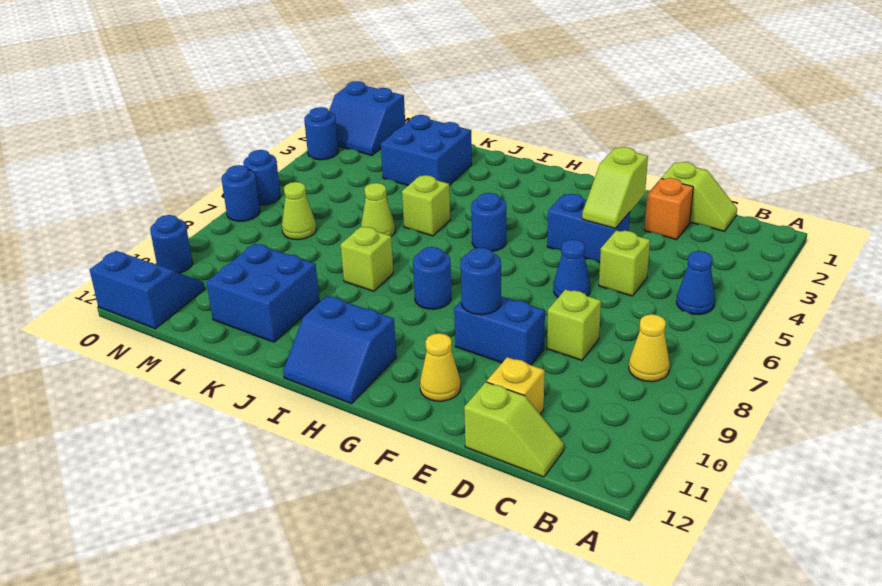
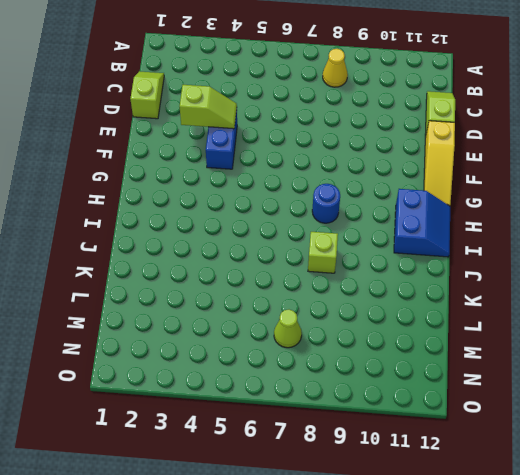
yellow 1x3 slope [424,121,455,206] -> none
none -> blue 1x1 cone [677,251,715,314]
none -> orange 1x1 brick [645,178,693,240]
none -> lime 1x1 brick [599,230,650,296]

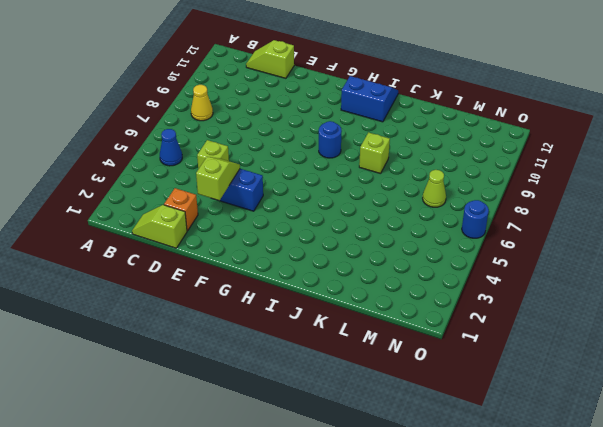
none -> lime 1x1 brick [547,289,601,360]
none -> yellow 1x1 brick [487,357,545,414]
none -> blue 1x1 cone [554,239,590,297]

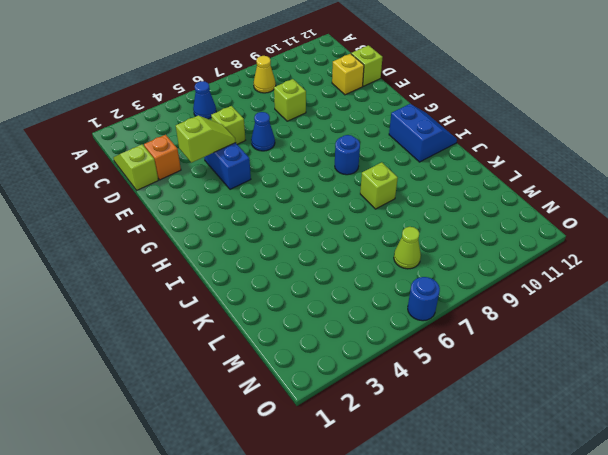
none -> blue 1x2 brick [454,296,545,365]
none -> yellow 1x1 cone [420,333,460,401]
none -> blue 1x1 round brick [471,193,506,251]

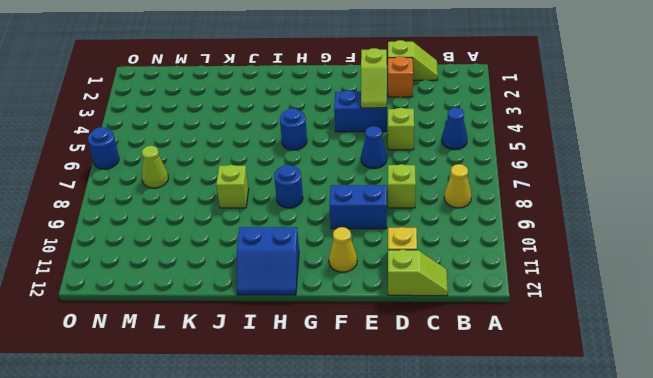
none -> lime 1x1 brick [402,175,450,236]
none -> blue 2x2 brick [381,115,472,185]
none -> lime 1x1 cone [361,183,395,237]

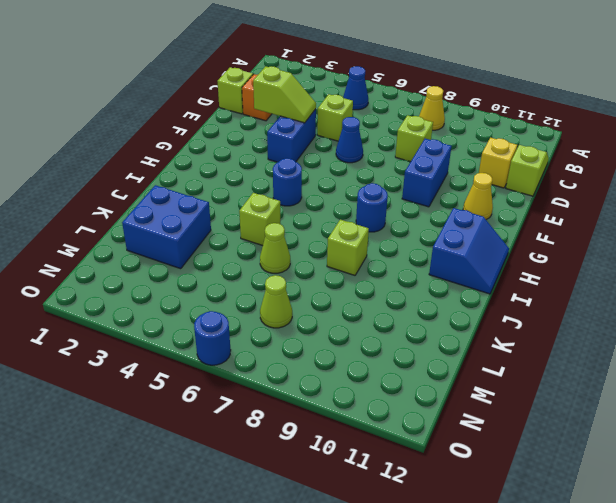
none -> blue 2x2 brick [206,244,320,342]
none -> blue 2x2 slope [329,81,405,155]
none -> blue 2x2 slope [90,251,205,329]

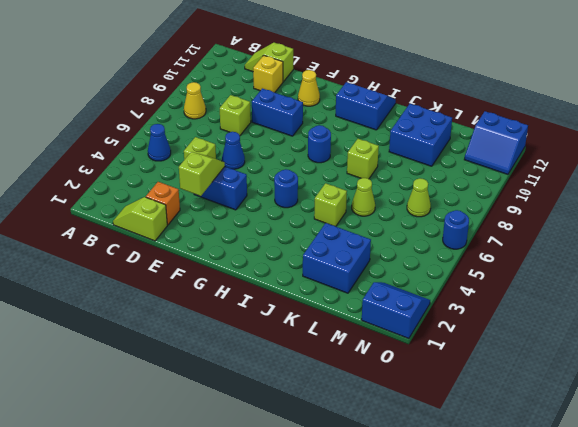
none -> blue 1x1 round brick [304,107,338,160]
none -> blue 1x1 round brick [221,165,260,221]
none -> blue 1x1 round brick [150,215,193,273]

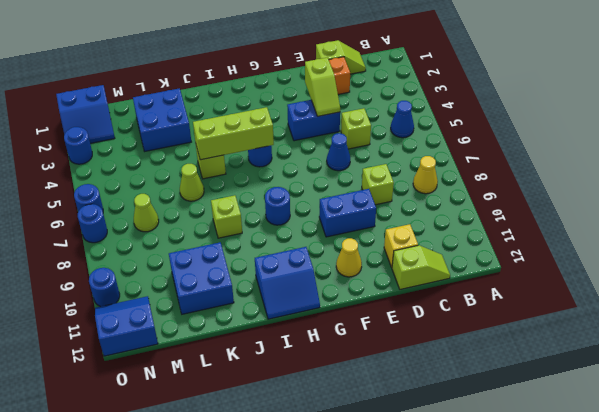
lime 1x3 brick [193,107,274,160] -> none
none -> blue 1x1 round brick [461,248,501,315]

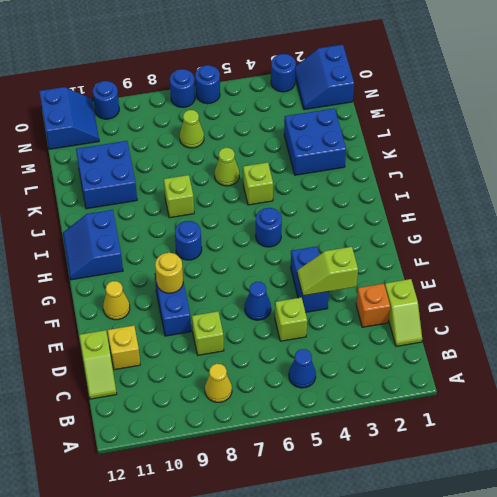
yellow 1x1 round brick [155,253,183,293] -> blue 1x1 round brick [461,248,501,315]

